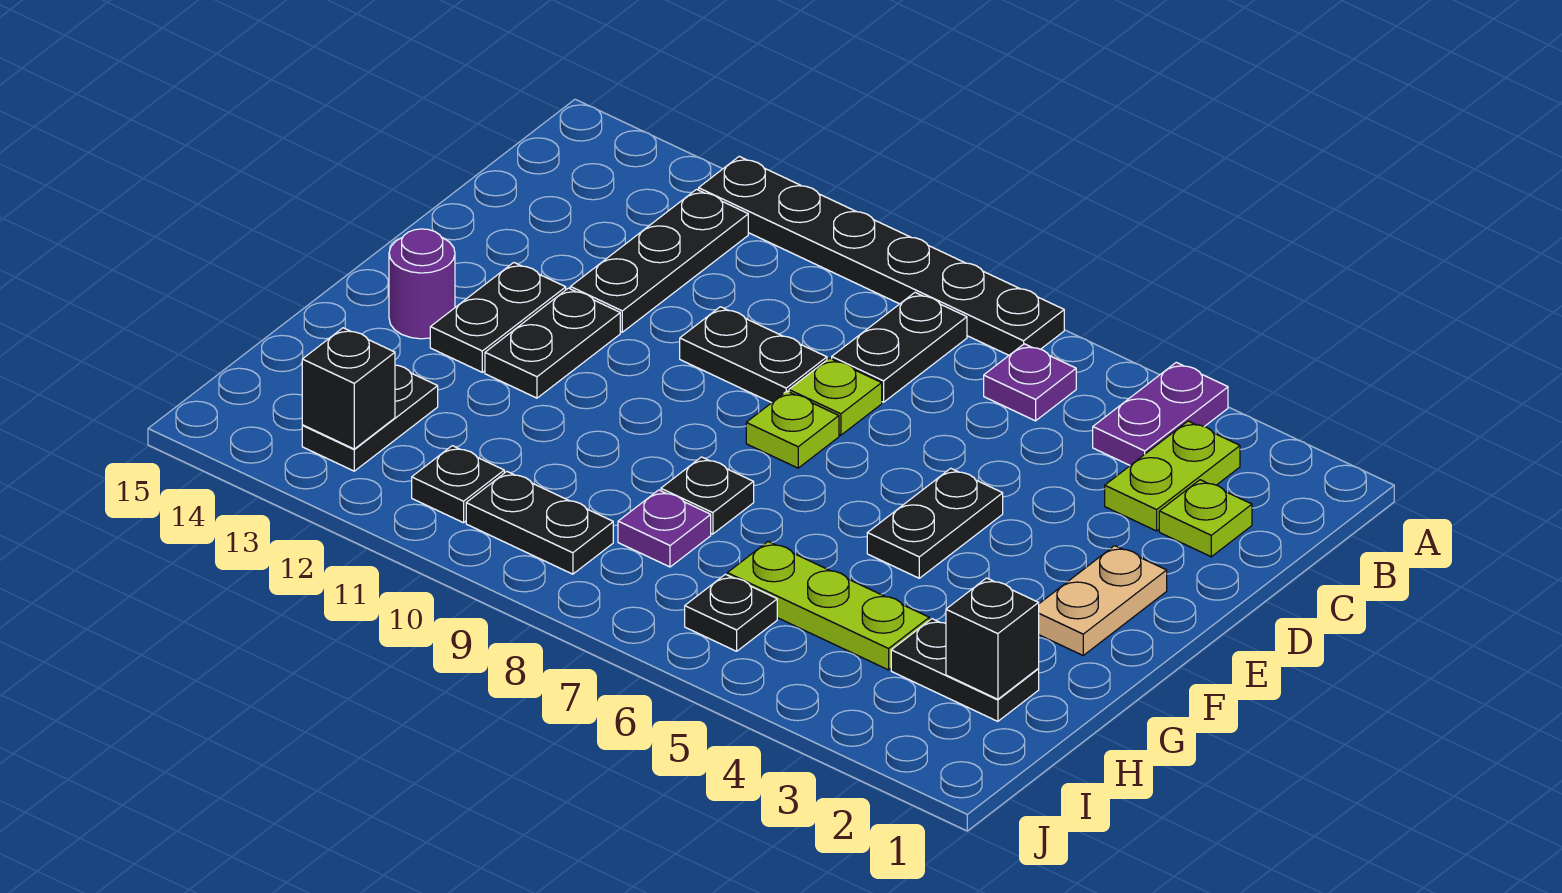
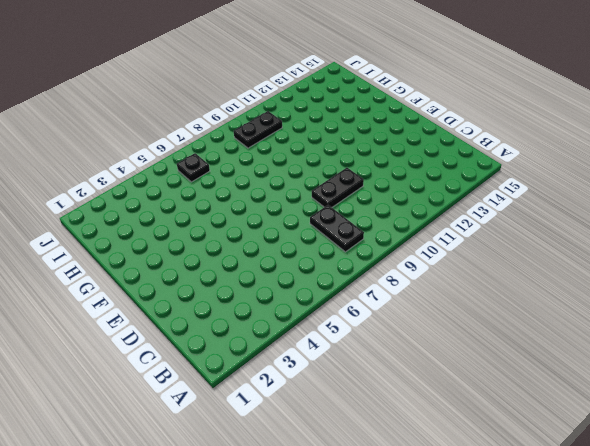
none -> purple 1x2 plate [1093,362,1228,465]
none -> black 1x6 plate [699,156,1064,355]
none -> lime 1x2 plate [1105,421,1240,531]

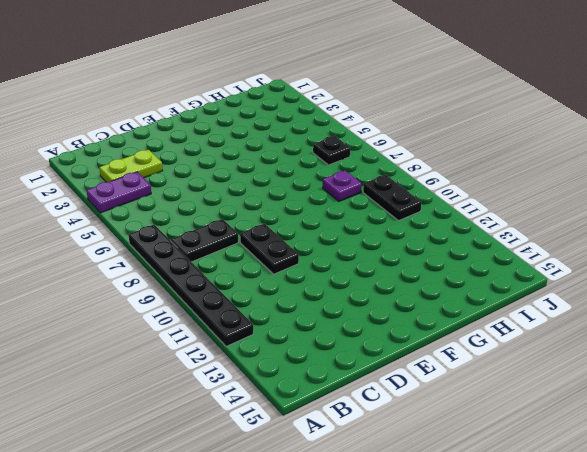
none -> purple 1x1 plate [984,344,1076,421]
none -> black 1x3 plate [570,189,748,332]
none -> lime 1x1 plate [1159,480,1252,557]

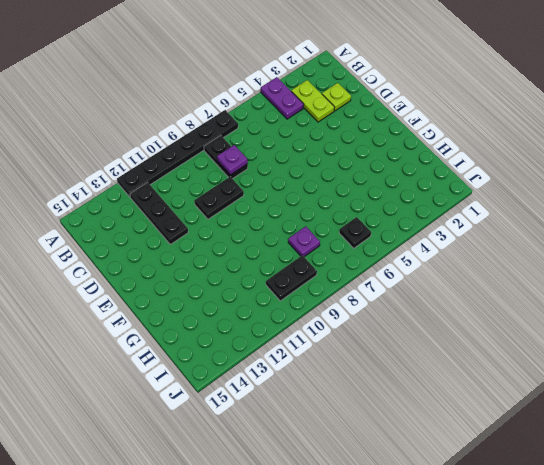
purple 1x1 plate [217,145,248,175] -> purple 1x1 plate moved to [984,344,1076,421]
none -> lime 1x1 plate [789,358,882,435]
none -> tan 1x2 plate [1039,546,1167,655]
none -> black 1x2 plate [867,468,1003,578]

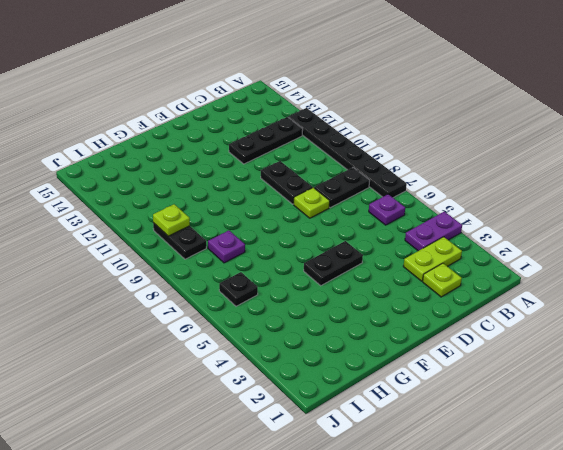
lime 1x1 plate [153,204,190,236] -> lime 1x1 plate moved to [746,391,839,468]
none -> tan 1x2 plate [1039,546,1167,655]
none -> black 1x2 plate [485,288,620,398]
none -> black 1x2 plate [430,263,566,372]

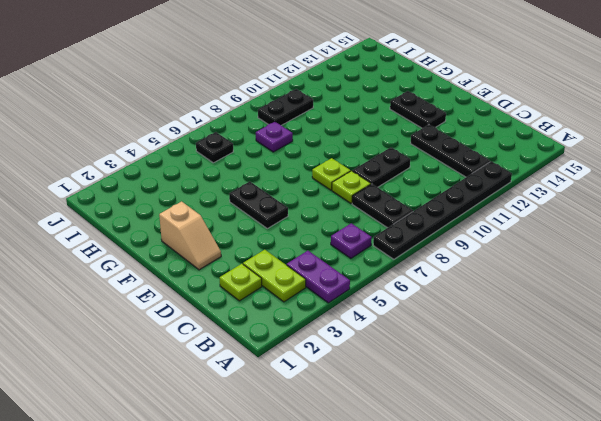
tan 1x2 slope [159,201,221,270] -> tan 1x2 plate [1039,546,1167,655]
none -> black 1x2 plate [485,288,620,398]
none -> purple 1x1 round brick [389,229,455,339]
none -> black 1x1 plate [661,457,754,534]

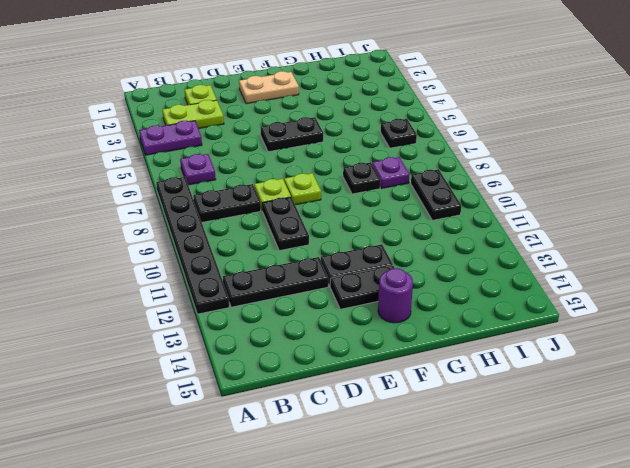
none -> black 1x2 plate [891,619,1039,721]
none -> lime 1x3 plate [727,542,929,670]
none -> black 1x2 plate [302,365,438,471]

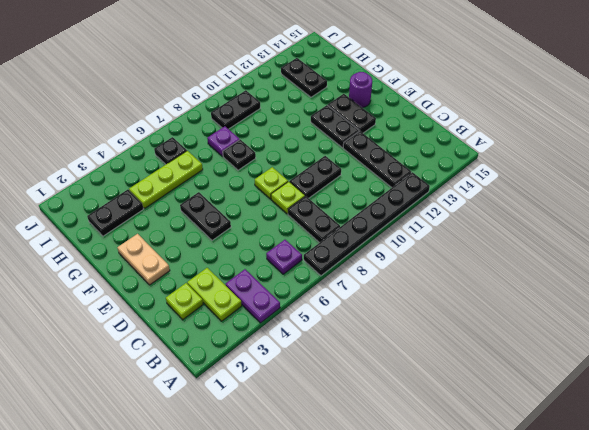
none -> black 1x1 plate [412,446,504,523]
none -> black 1x1 brick [946,578,1039,699]
none -> black 1x1 brick [302,328,395,449]

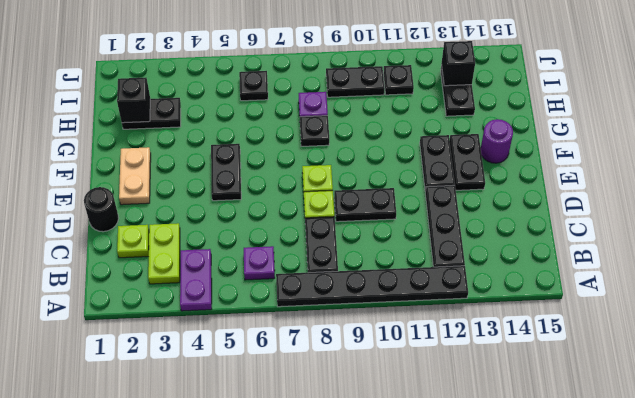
black 1x1 round brick [84,187,119,232] -> none
none -> lime 1x3 plate [727,542,929,670]

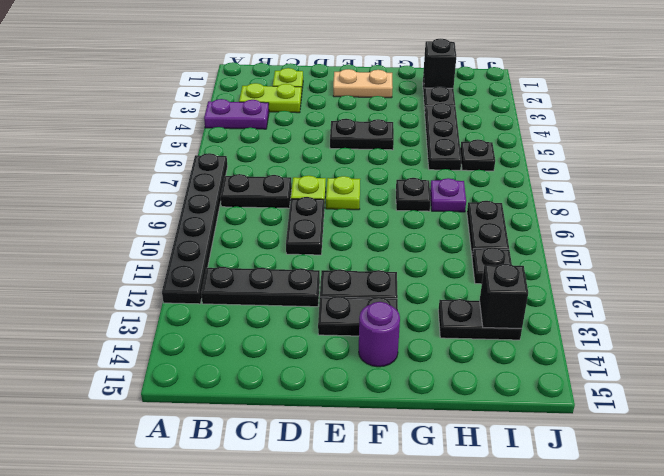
black 1x3 plate [425,103,462,170] -> lime 1x3 plate [727,542,929,670]
none -> purple 1x1 plate [984,344,1076,421]

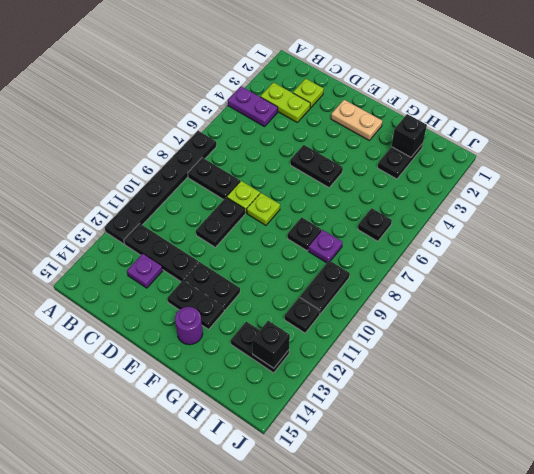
purple 1x1 plate [127,254,163,288] -> purple 1x1 plate moved to [984,344,1076,421]
none -> lime 1x3 plate [727,542,929,670]

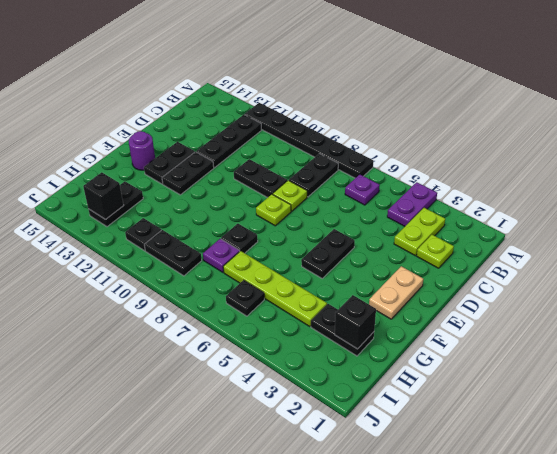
lime 1x4 plate [223,251,327,327] -> lime 1x3 plate [727,542,929,670]

